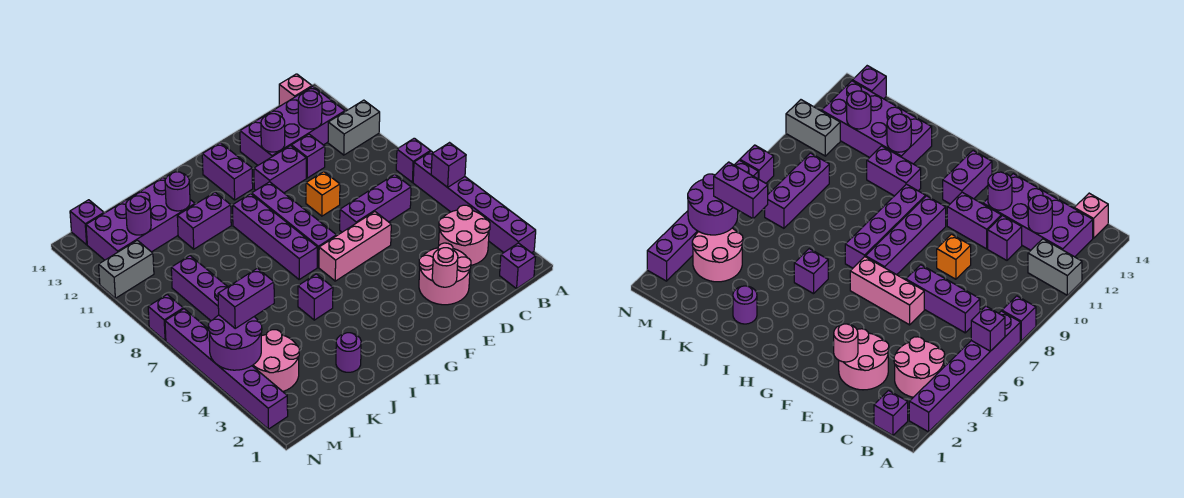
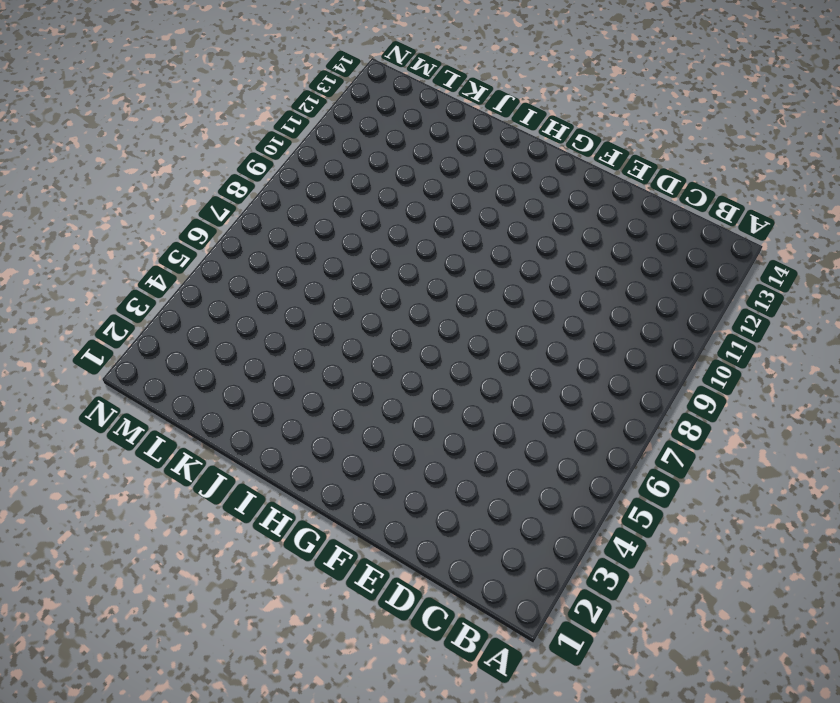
none -> purple 1x6 brick [413,151,536,253]
none -> purple 1x1 brick [396,138,430,182]
none -> grey 1x2 brick [328,100,380,155]
none -> purple 1x1 brick [500,243,536,289]

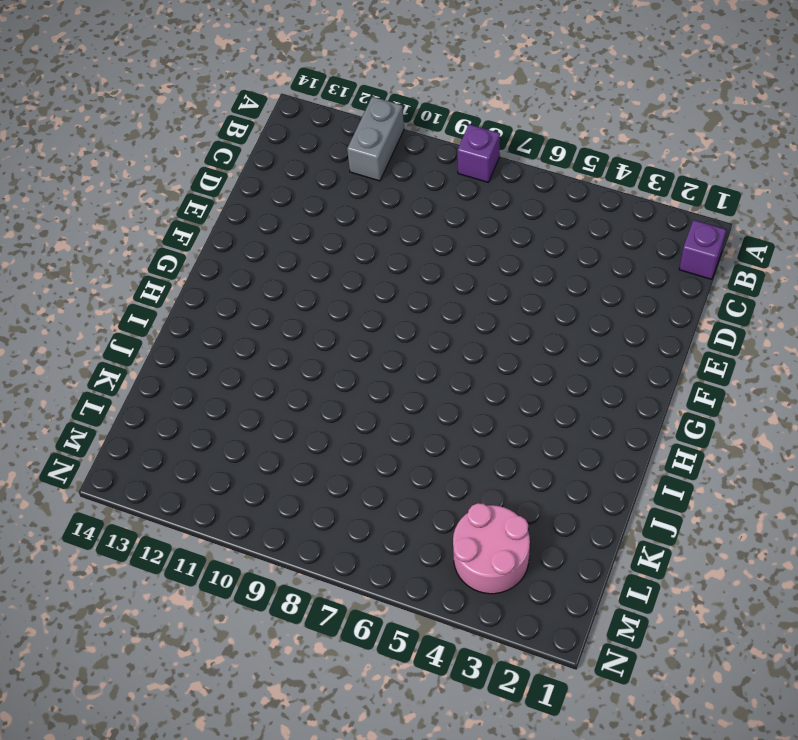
none -> purple 1x6 brick [413,151,536,253]
none -> pink 2x2 round brick [439,205,490,265]
none -> purple 2x4 brick [240,86,345,165]
none -> pink 1x1 brick [279,74,312,106]

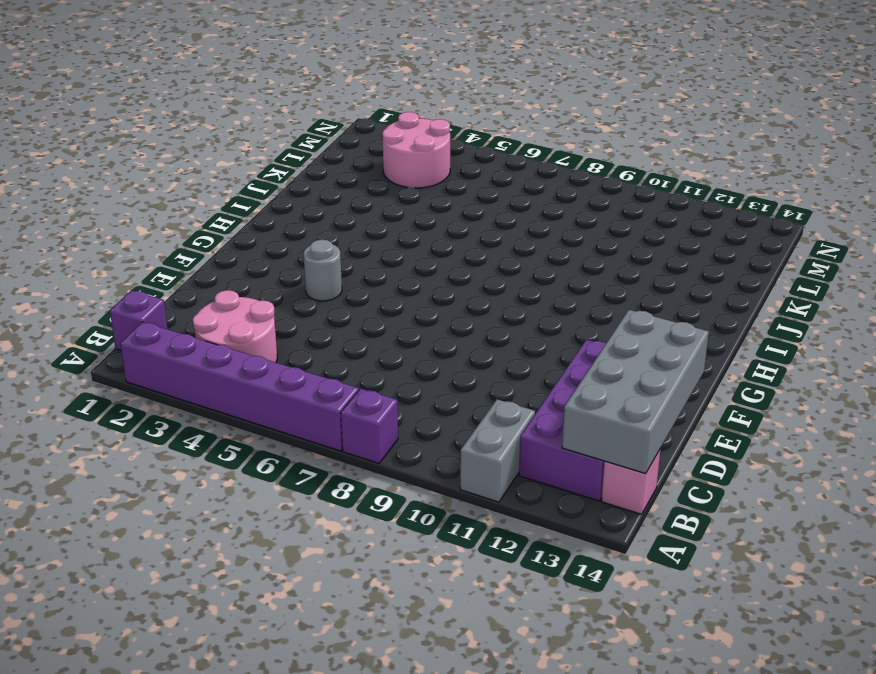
grey 2x4 brick [562,310,709,474] -> none
grey 1x1 round brick [304,240,342,301] -> none
none -> purple 1x3 brick [340,175,411,232]
none -> pink 2x2 round brick [419,243,471,305]
none -> purple 1x1 brick [291,134,325,178]
none -> pink 1x3 brick [319,212,391,281]

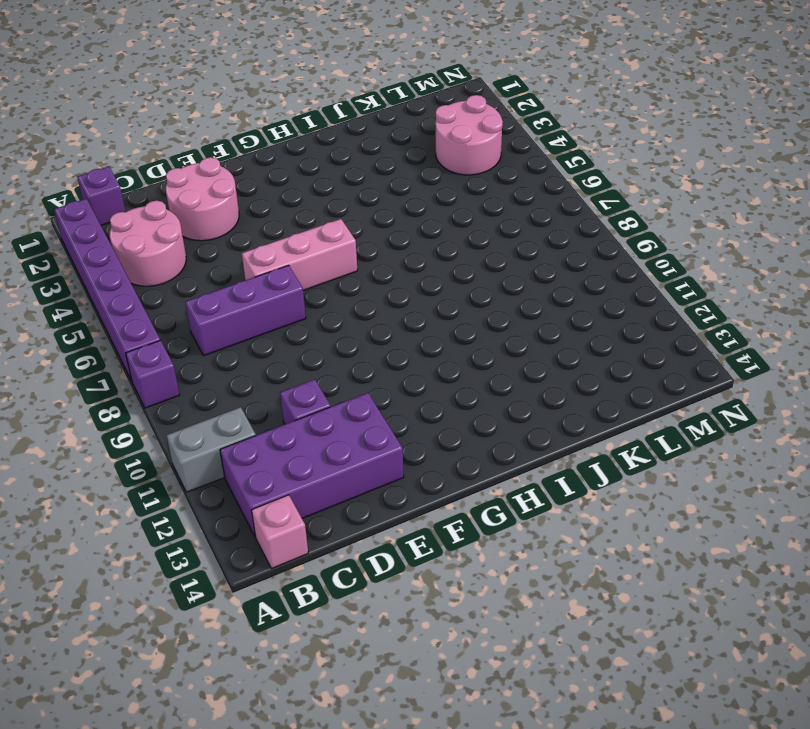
none -> orange 1x1 brick [306,172,340,216]
none -> purple 1x2 brick [254,146,306,193]
none -> purple 1x4 brick [252,182,336,267]
none -> purple 1x2 brick [202,143,253,200]

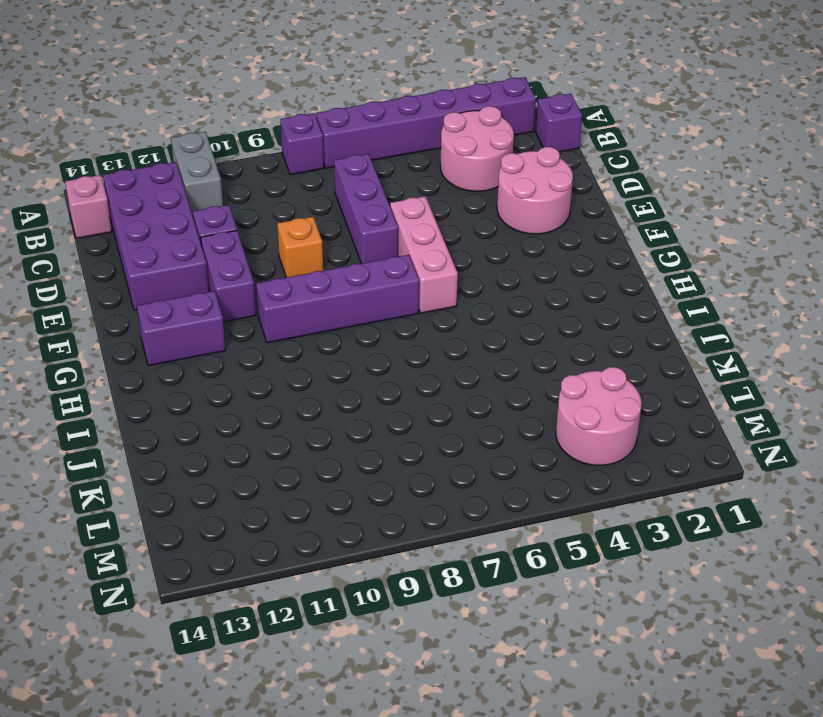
none -> purple 1x4 brick [233,194,317,279]
none -> purple 1x1 brick [298,274,333,320]
none -> purple 1x2 brick [177,192,231,249]
none -> purple 1x1 round brick [336,333,361,372]

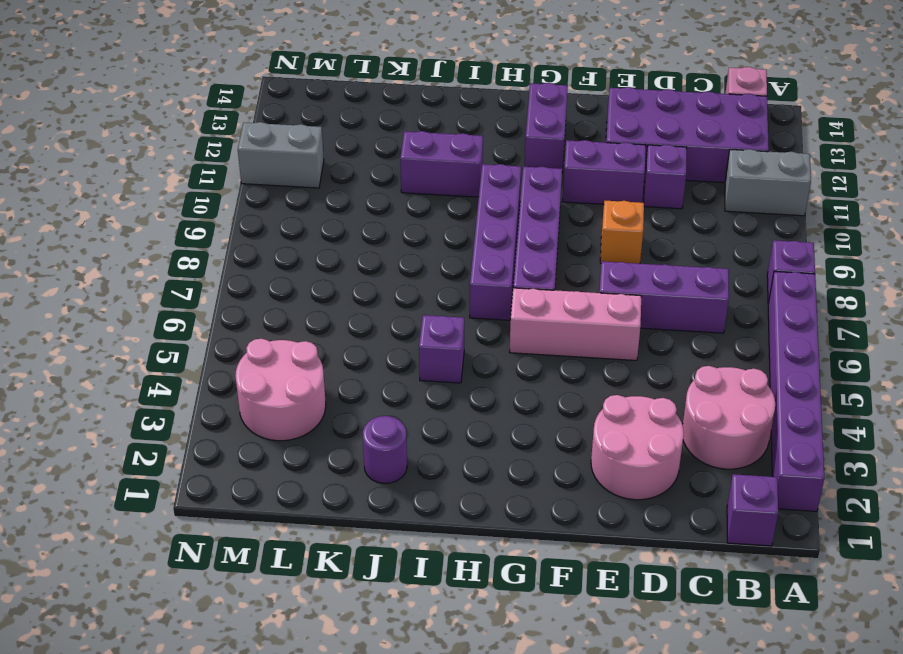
none -> purple 2x4 brick [86,178,195,260]
none -> purple 1x3 brick [171,256,228,321]
none -> purple 1x1 brick [70,200,104,245]
none -> purple 1x6 brick [165,309,288,429]

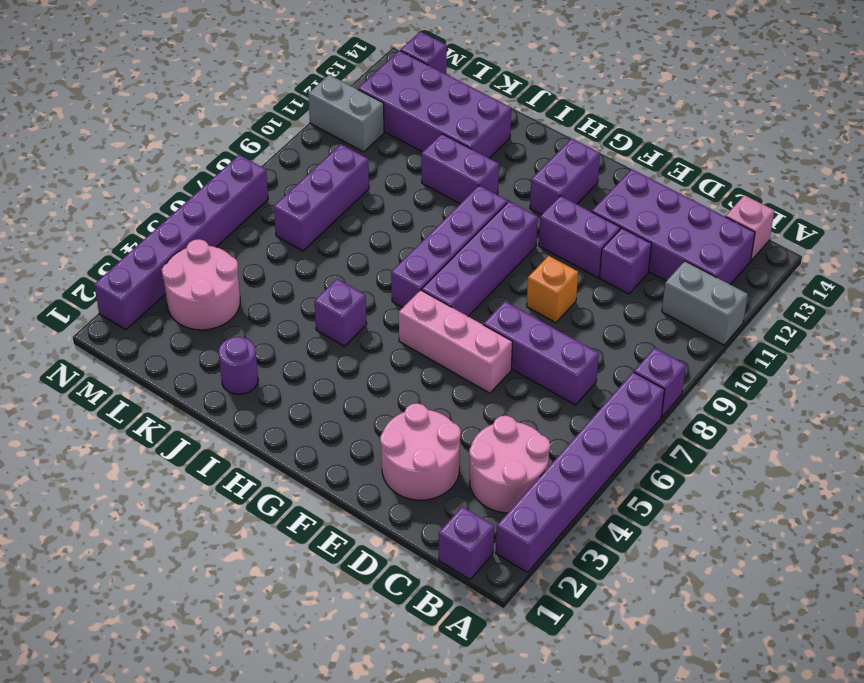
none -> purple 1x1 brick [148,295,183,341]
none -> purple 1x1 brick [431,143,466,187]
none -> purple 1x1 round brick [298,91,322,129]
none -> pink 1x1 round brick [432,248,458,287]

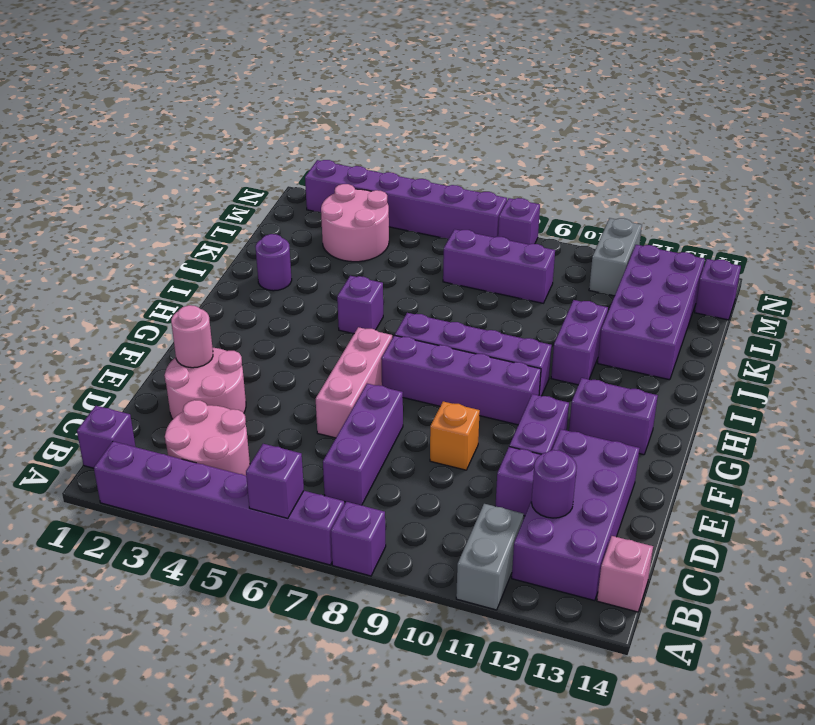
none -> purple 1x1 round brick [261,114,285,152]
none -> purple 1x1 round brick [165,172,190,211]
none -> purple 1x1 round brick [126,196,151,235]
none -> purple 2x2 round brick [208,315,262,370]

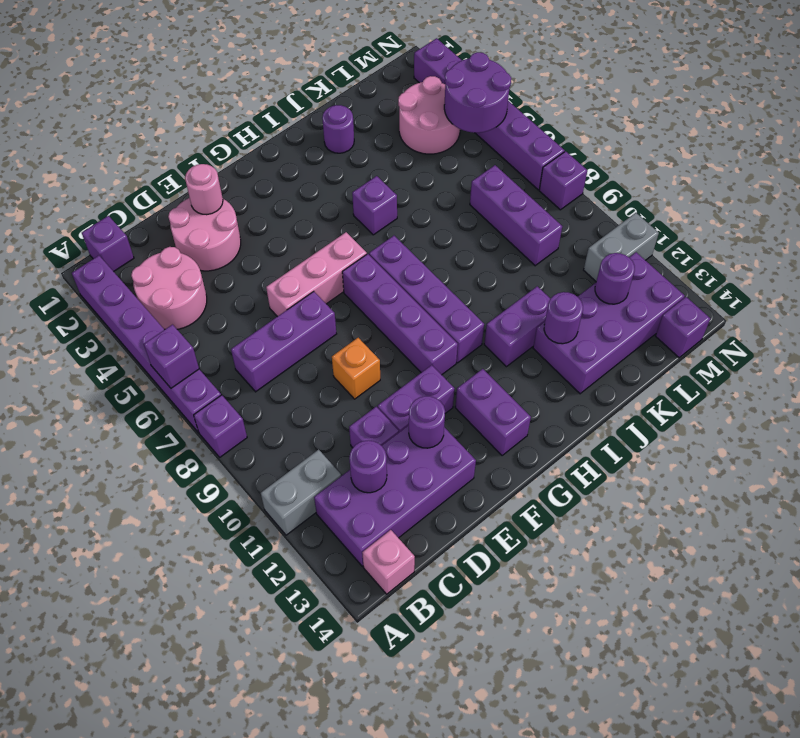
none -> purple 1x2 brick [218,268,274,328]

